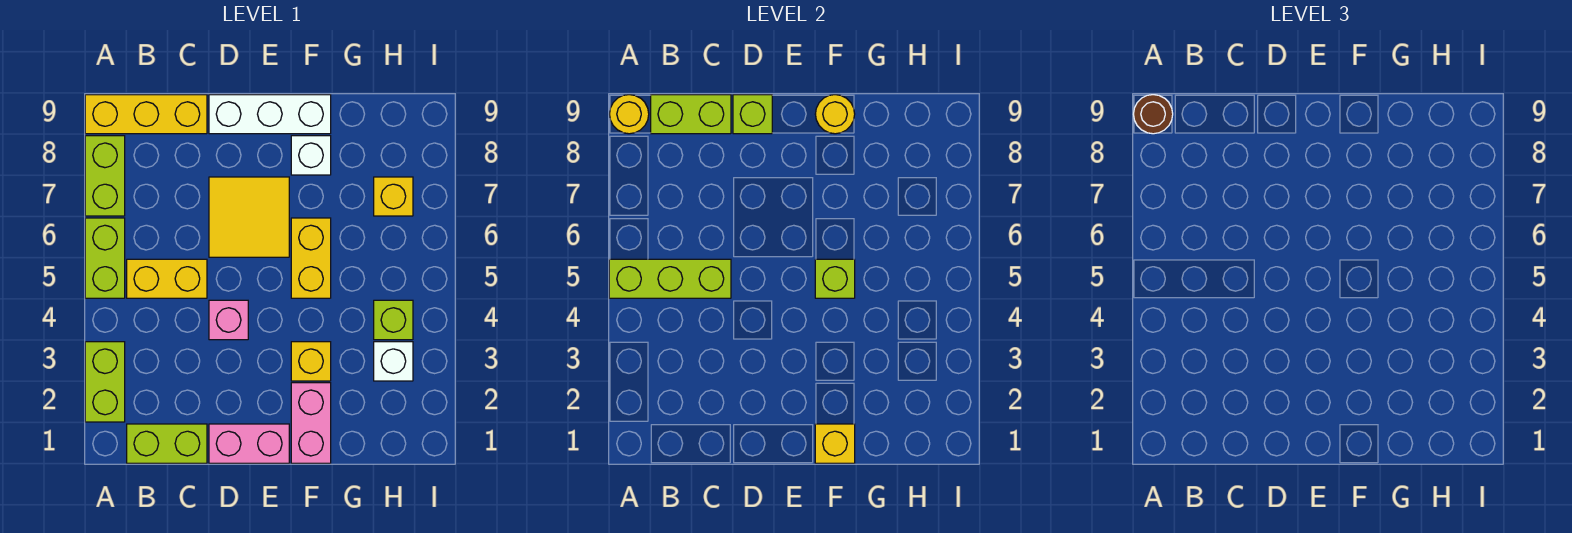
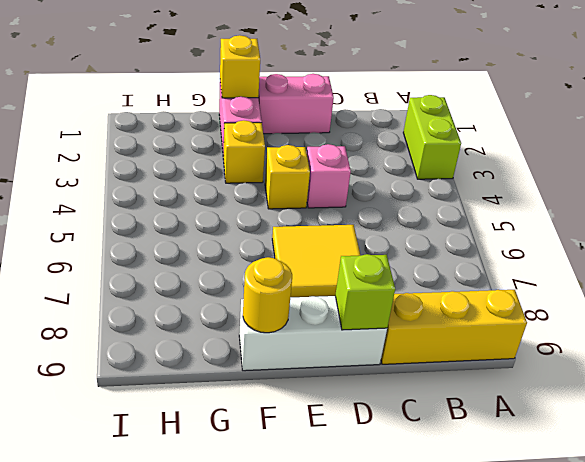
yellow 1x1 brick [265,145,310,209] -> yellow 1x1 brick moved to [374,177,413,216]
none -> lime 1x2 brick [85,218,125,298]
none -> lime 1x2 brick [85,136,125,216]
none -> lime 1x2 brick [127,424,207,463]

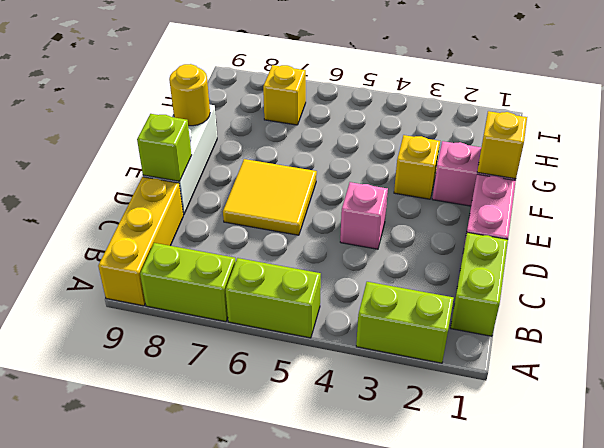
none -> yellow 1x2 brick [127,259,207,298]
none -> yellow 1x2 brick [291,218,331,298]
none -> white 1x1 brick [291,136,331,175]

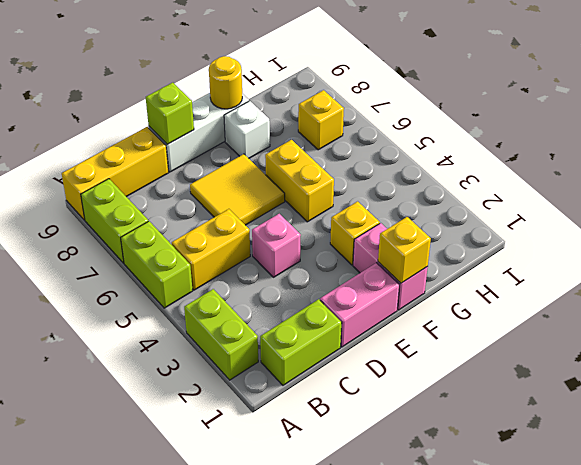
none -> white 1x1 brick [374,342,413,381]
none -> lime 1x1 brick [374,300,413,340]
none -> lime 1x3 brick [609,259,731,298]

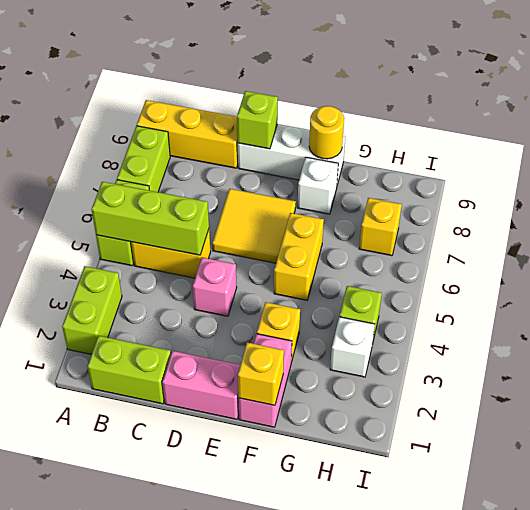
none -> yellow 1x1 round brick [610,95,649,134]
none -> lime 1x2 brick [651,95,731,134]
none -> lime 1x1 brick [815,259,855,298]

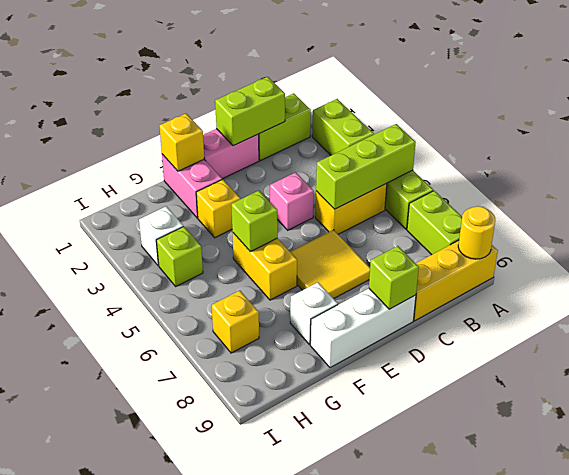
lime 1x2 brick [215,77,285,146] -> lime 1x2 brick moved to [651,95,731,134]
none -> yellow 1x1 round brick [815,95,855,134]
none -> brown 1x1 round brick [1134,95,1173,134]

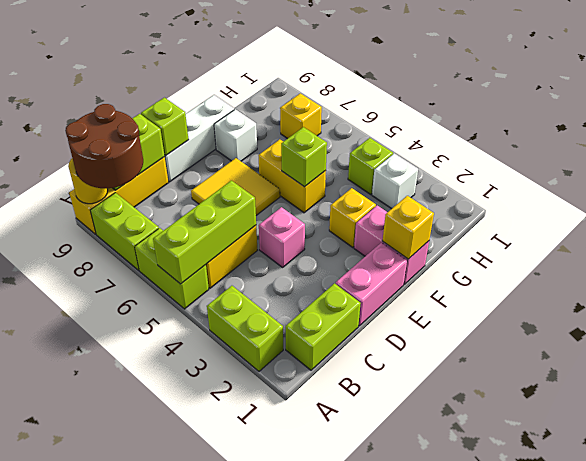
brown 2x2 round brick [66,104,143,188] -> brown 1x1 round brick [1134,95,1173,134]
none -> yellow 1x1 round brick [815,95,855,134]

